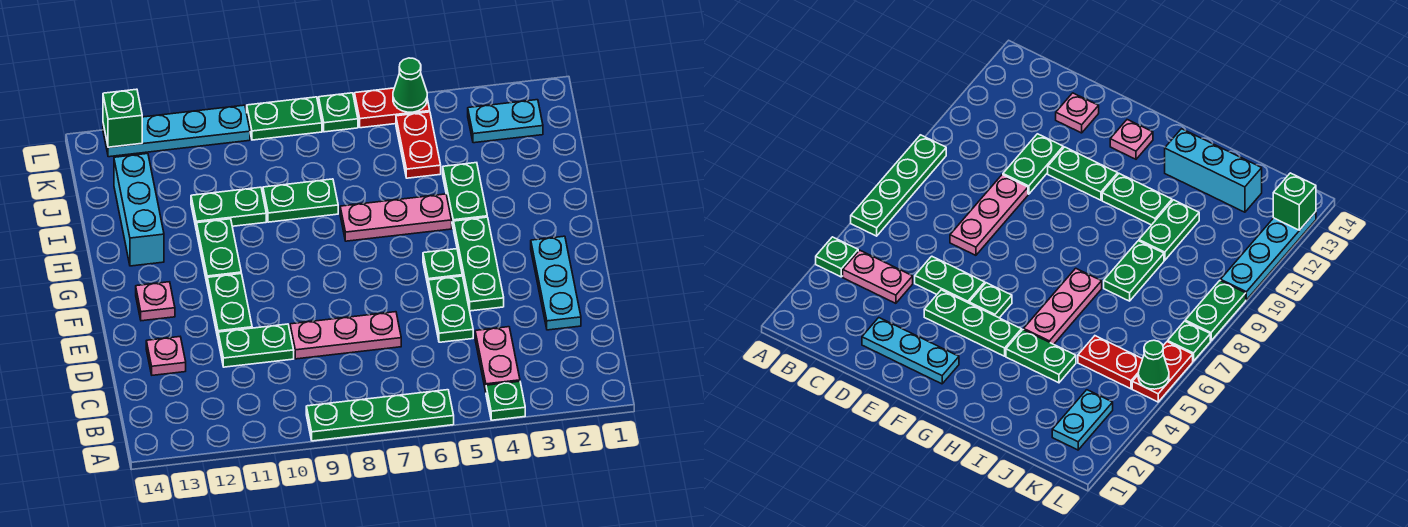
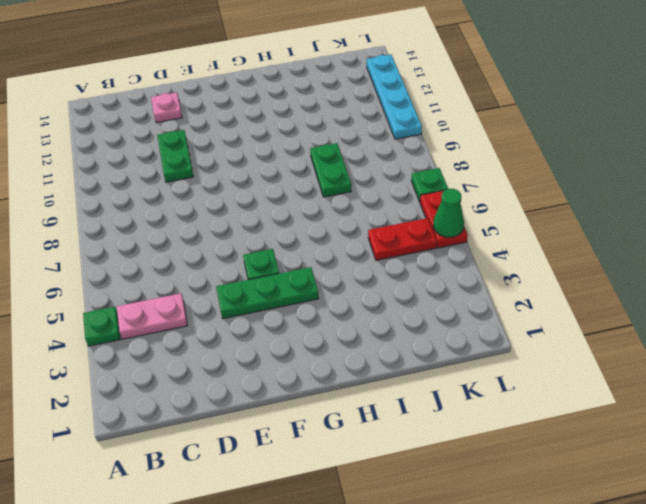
none -> green 1x4 plate [306,390,454,441]
none -> cyan 1x3 plate [531,236,581,330]
none -> green 1x2 plate [428,276,473,342]

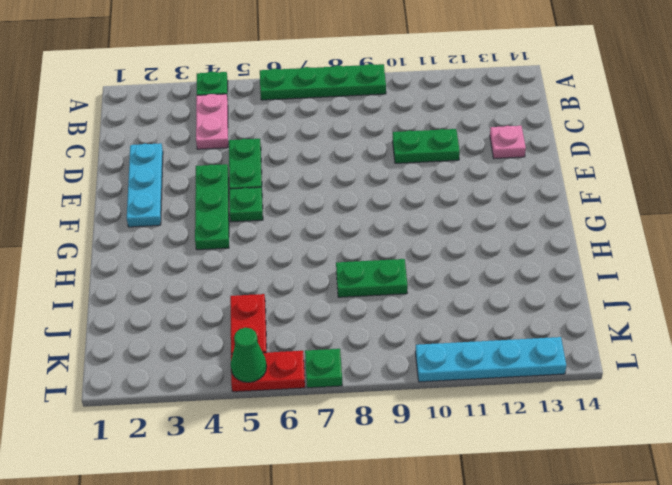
none -> pink 1x3 plate [290,312,401,359]
none -> green 1x2 plate [207,274,252,337]
none -> pink 1x1 plate [136,282,175,321]

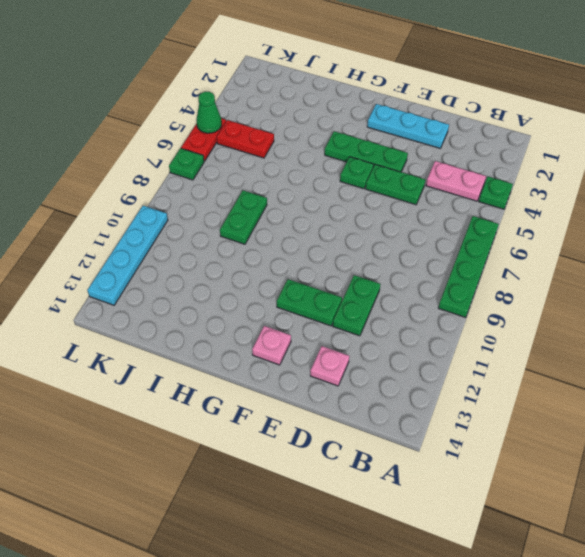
none -> pink 1x3 plate [290,312,401,359]
none -> green 1x2 plate [197,219,241,282]
none -> green 1x2 plate [443,163,487,229]

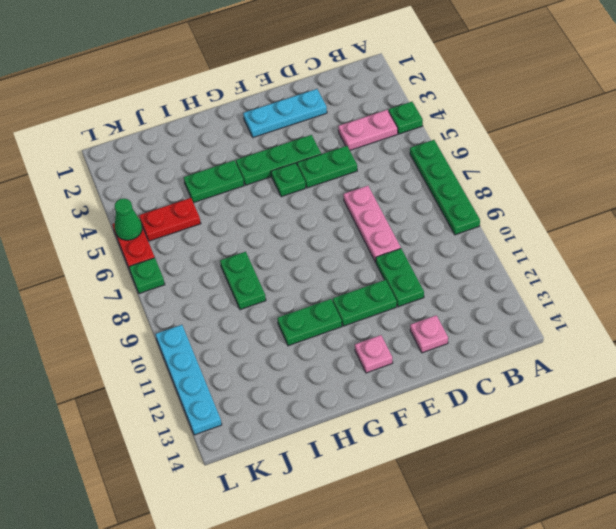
none -> pink 1x3 plate [340,194,452,241]
none -> cyan 1x3 brick [114,154,164,266]
none -> green 1x2 plate [191,187,266,230]

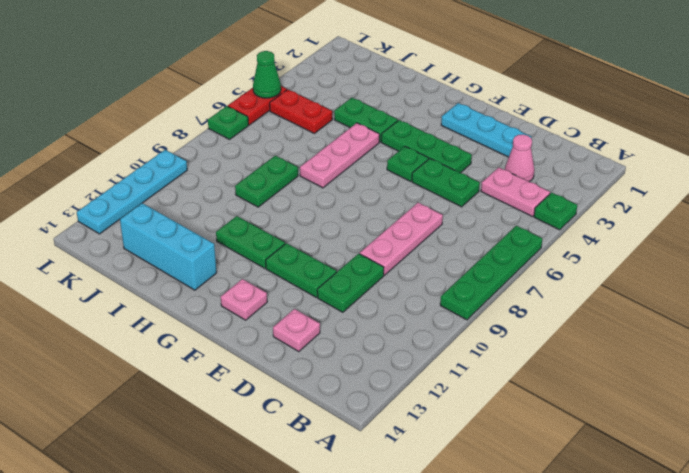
pink 1x1 cone [505,135,534,182] -> none
none -> green 1x2 plate [191,187,266,230]
none -> cyan 1x2 plate [468,100,543,143]
none -> green 1x2 plate [247,97,322,140]

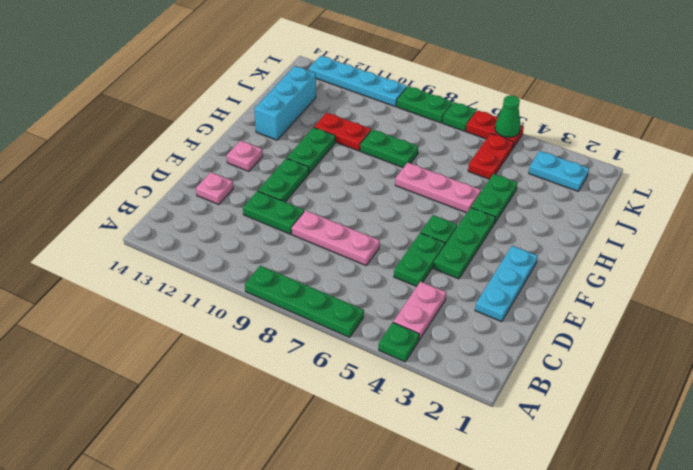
red 1x2 plate [314,113,371,151] -> green 1x2 plate [191,187,266,230]
none -> green 1x1 brick [103,89,142,147]

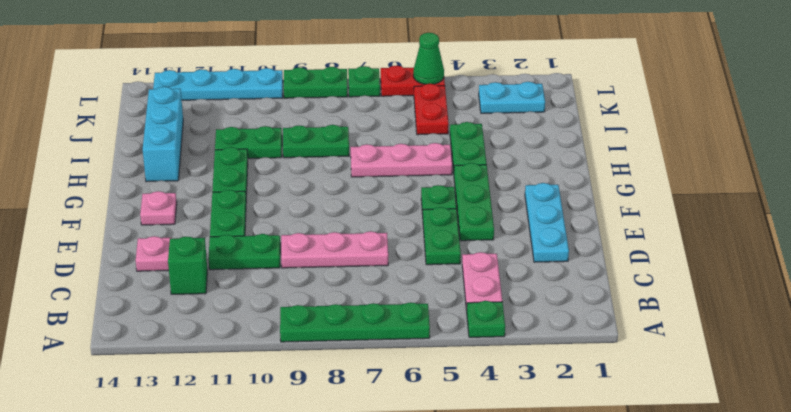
green 1x1 brick [168,236,207,294] -> green 1x1 brick moved to [103,89,142,147]

